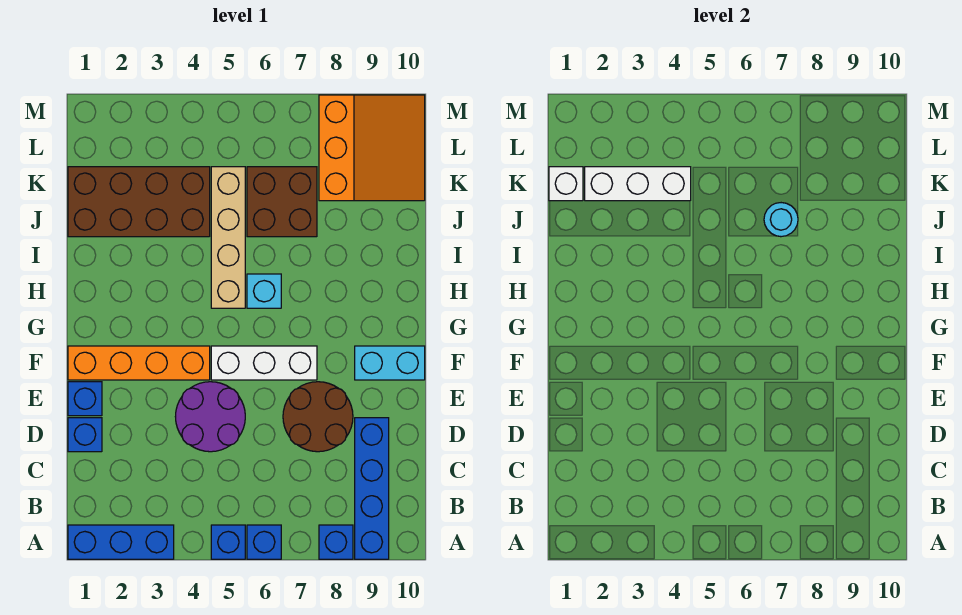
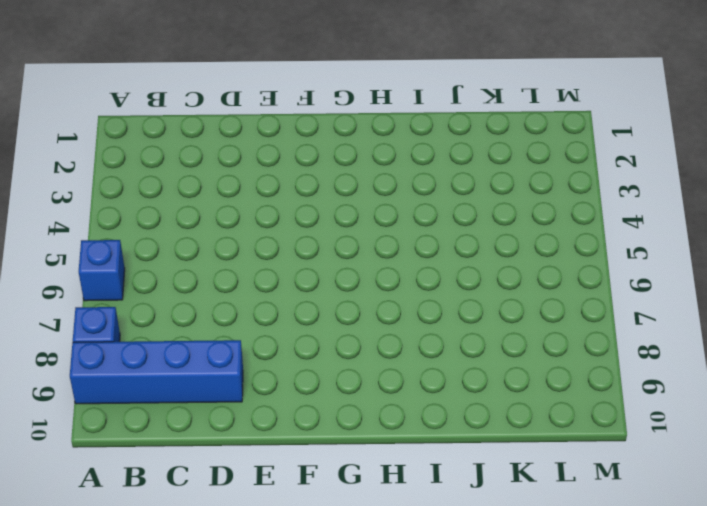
none -> blue 1x3 brick [68,525,174,559]
none -> blue 1x1 brick [211,525,245,559]
none -> blue 1x1 brick [68,418,102,452]

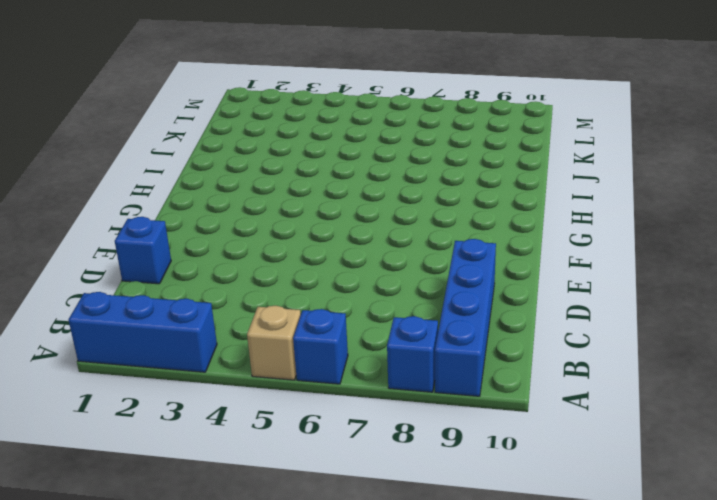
tan 1x1 brick [247,306,301,380] -> blue 1x1 brick [211,525,245,559]
none -> purple 2x2 round brick [175,382,245,452]
none -> brown 2x2 round brick [283,382,353,452]
none -> blue 1x1 brick [68,382,102,416]

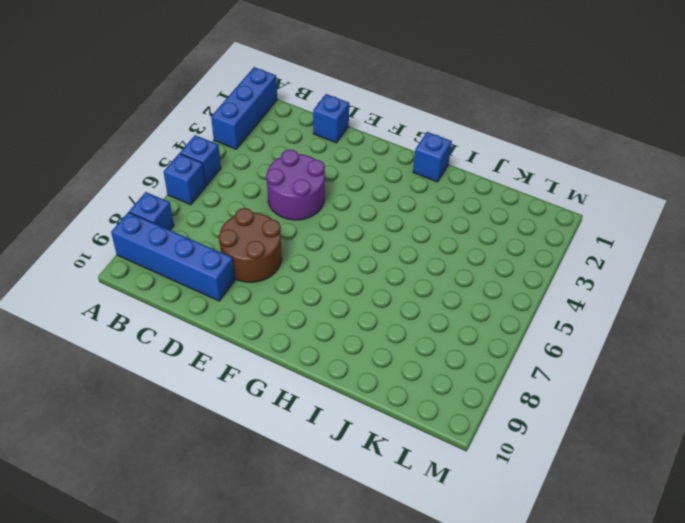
blue 1x1 brick [413,132,452,182] -> blue 1x1 brick moved to [68,382,102,416]
none -> orange 1x4 brick [68,346,210,380]
none -> white 1x3 brick [211,346,317,380]
none -> cyan 1x2 brick [355,346,425,380]

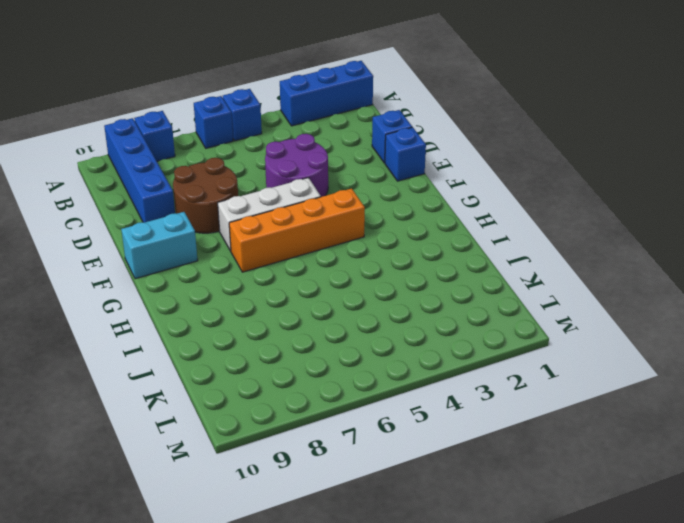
orange 1x4 brick [229,188,365,272] -> orange 1x4 brick moved to [68,346,210,380]
none -> tan 1x4 brick [211,167,245,308]
none -> cyan 1x1 brick [247,274,281,308]
none -> brown 2x4 brick [68,167,210,237]

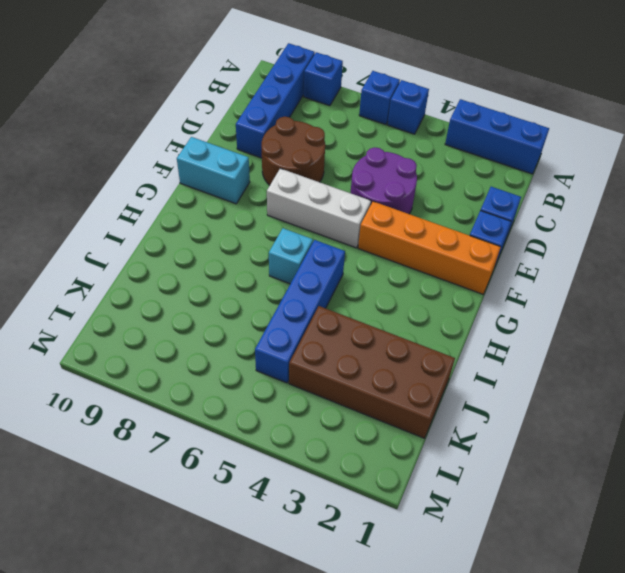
blue 1x4 brick [255,240,345,383] -> tan 1x4 brick [211,167,245,308]
none -> brown 2x2 brick [247,167,317,237]
none -> orange 3x3 slope [319,95,425,201]
none -> cyan 1x1 round brick [764,203,798,237]

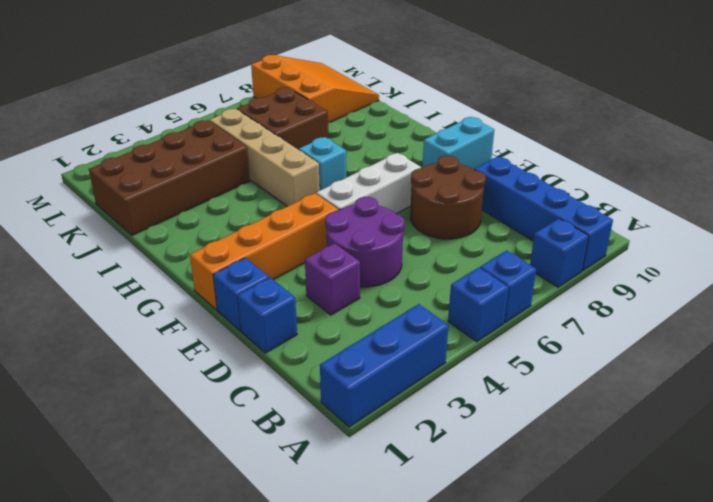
purple 1x1 brick [305,243,360,315] -> none
none -> cyan 1x1 round brick [764,203,798,237]
none -> white 1x1 brick [549,167,583,201]
none -> white 1x3 brick [585,167,691,201]

